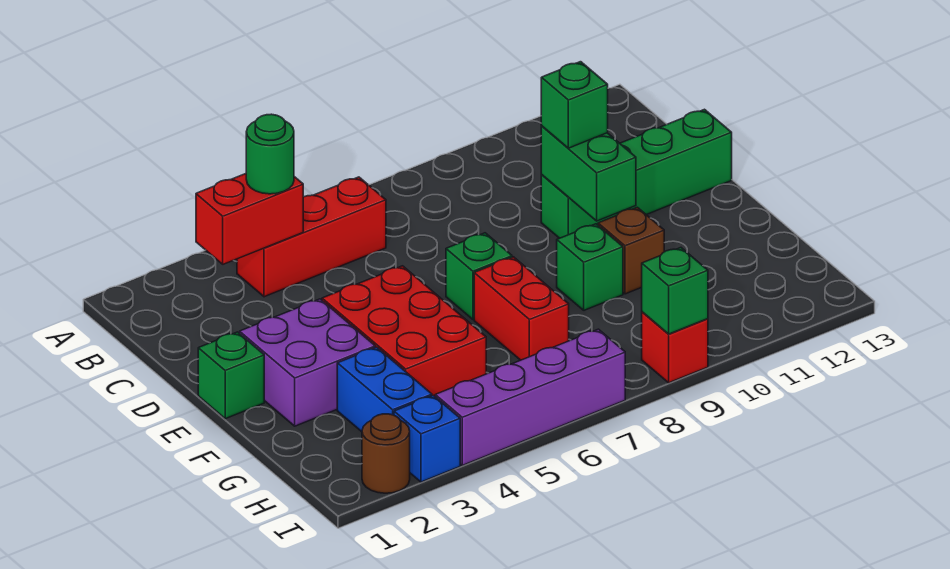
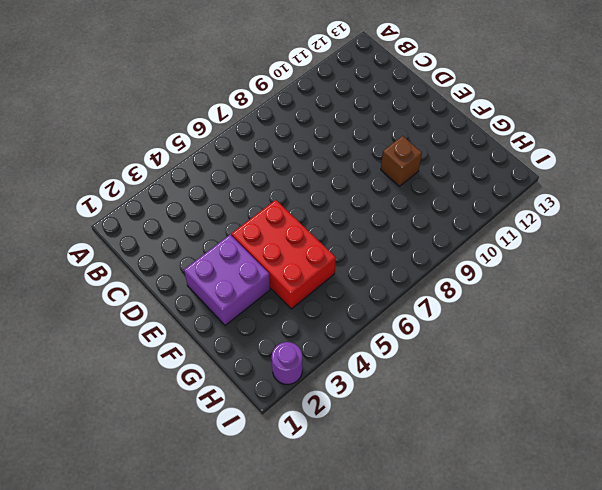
purple 1x1 round brick [272,342,302,385] -> brown 1x1 round brick [362,414,410,493]
none -> red 1x3 brick [237,177,386,297]
none -> green 1x4 brick [541,109,732,238]
none -> green 1x1 brick [198,332,264,419]

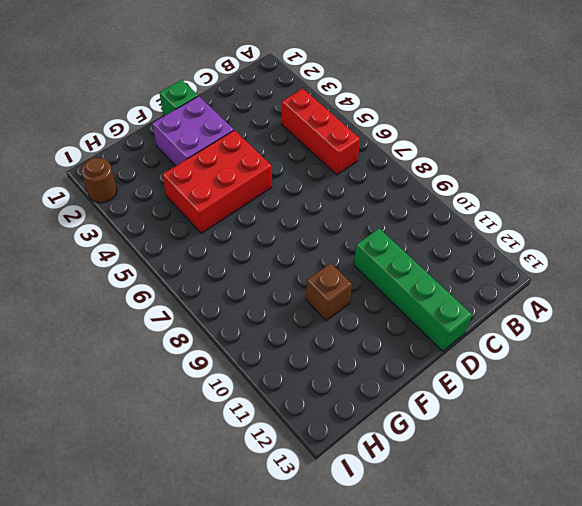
none -> green 1x1 brick [446,233,512,319]
none -> red 1x2 brick [474,257,569,360]
none -> green 1x1 brick [557,224,623,310]

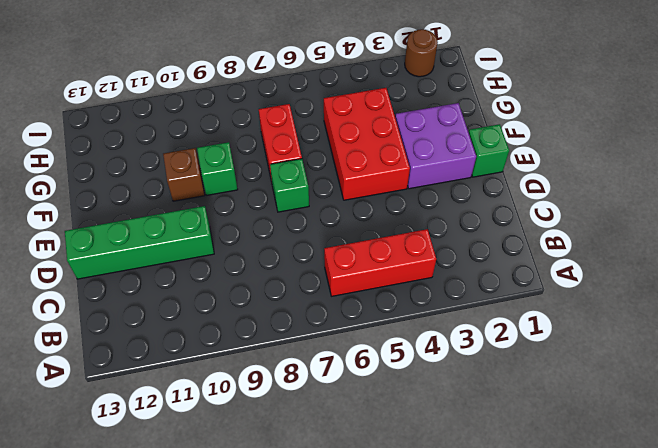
none -> blue 1x2 brick [337,347,432,432]
none -> blue 1x1 brick [394,395,460,482]
none -> purple 1x4 brick [435,329,625,466]

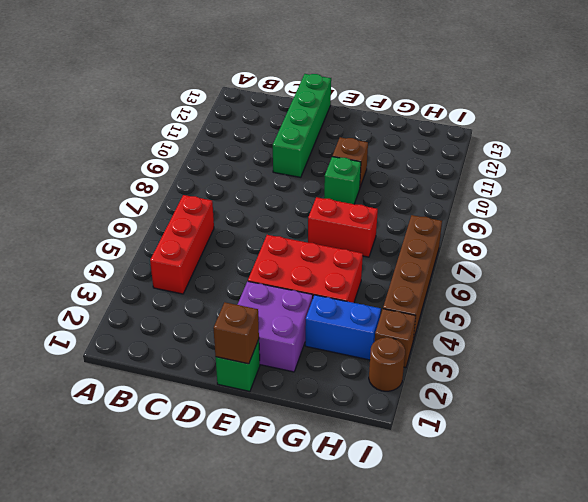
brown 1x1 brick [213,302,259,364] -> none
brown 1x1 brick [375,309,416,368] -> blue 1x1 brick [394,395,460,482]
brown 1x4 brick [383,215,442,341] -> purple 1x4 brick [435,329,625,466]
none -> green 1x1 brick [446,233,512,319]
none -> red 1x1 brick [642,312,708,383]
none -> red 1x2 brick [196,174,303,264]

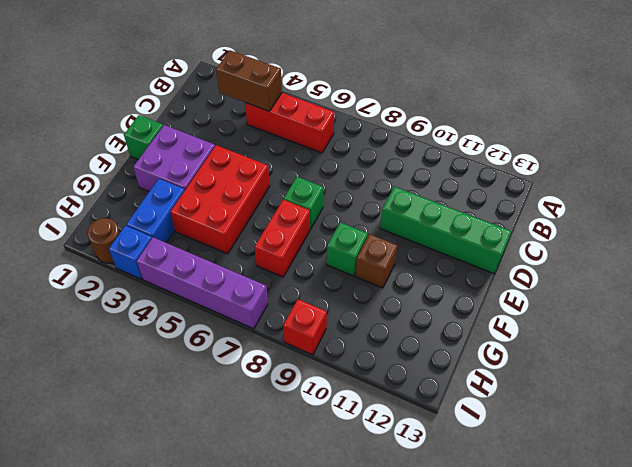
brown 1x2 brick [216,50,282,111] -> red 1x2 brick [196,174,303,264]
none -> green 1x2 brick [541,126,636,221]
none -> green 1x1 brick [642,248,708,334]
none -> green 1x1 round brick [246,114,294,194]

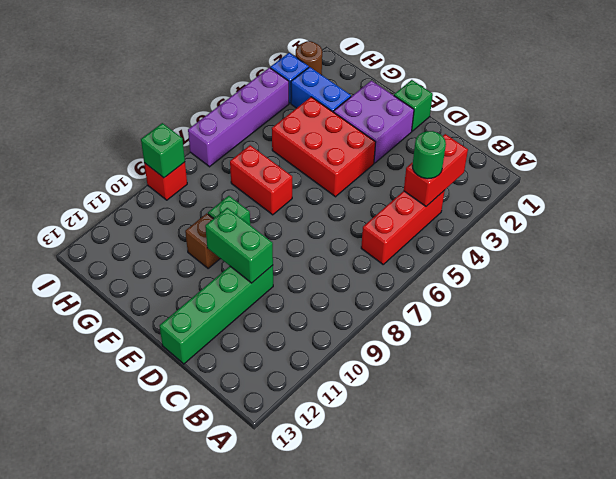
none -> green 1x1 brick [446,233,512,319]
none -> green 1x1 brick [541,62,608,148]

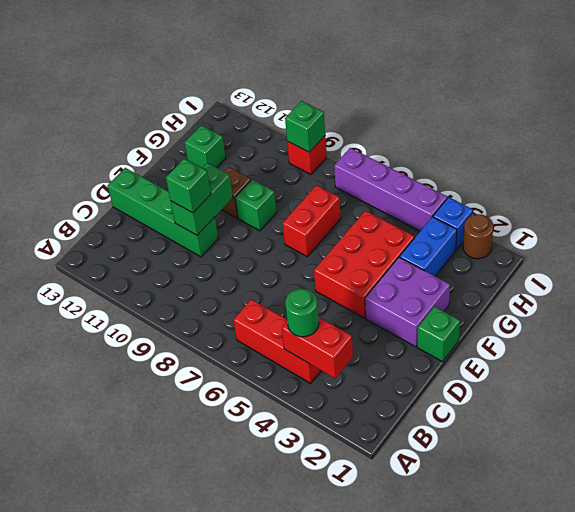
green 1x1 brick [185,125,226,168] -> green 1x1 brick moved to [446,233,512,319]

